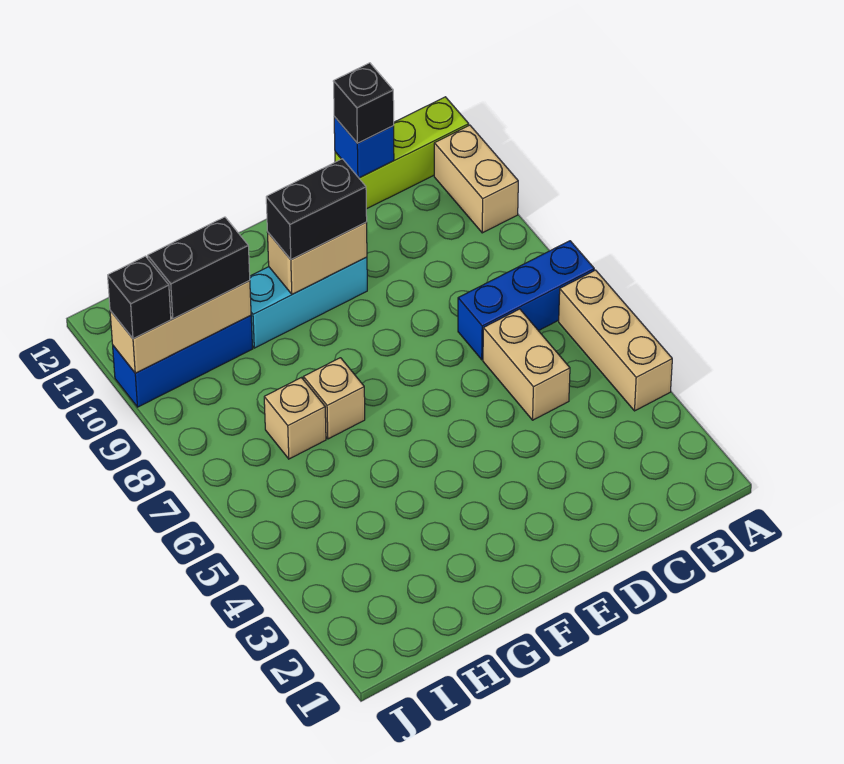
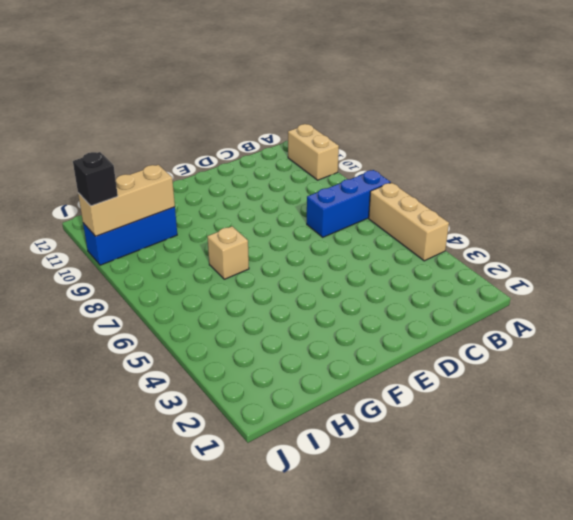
none -> lime 1x3 brick [335,97,469,209]
none -> tan 1x2 brick [483,309,570,420]
none -> cyan 1x3 brick [250,257,367,348]

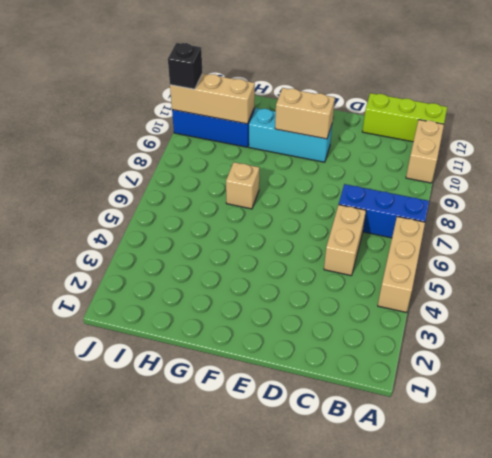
none -> tan 1x1 brick [264,378,326,459]
none -> blue 1x1 brick [334,117,394,178]
none -> black 1x1 brick [333,63,394,143]

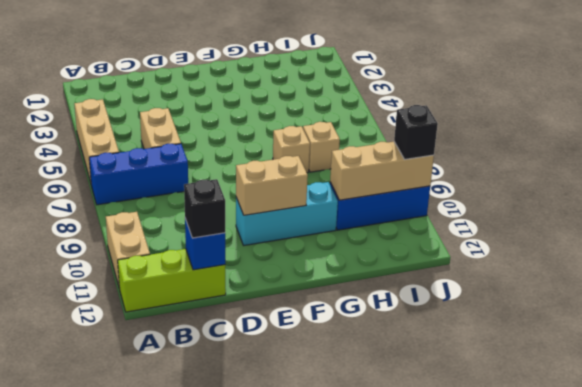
none -> black 1x2 brick [266,159,367,260]
none -> black 1x2 brick [148,217,250,319]

